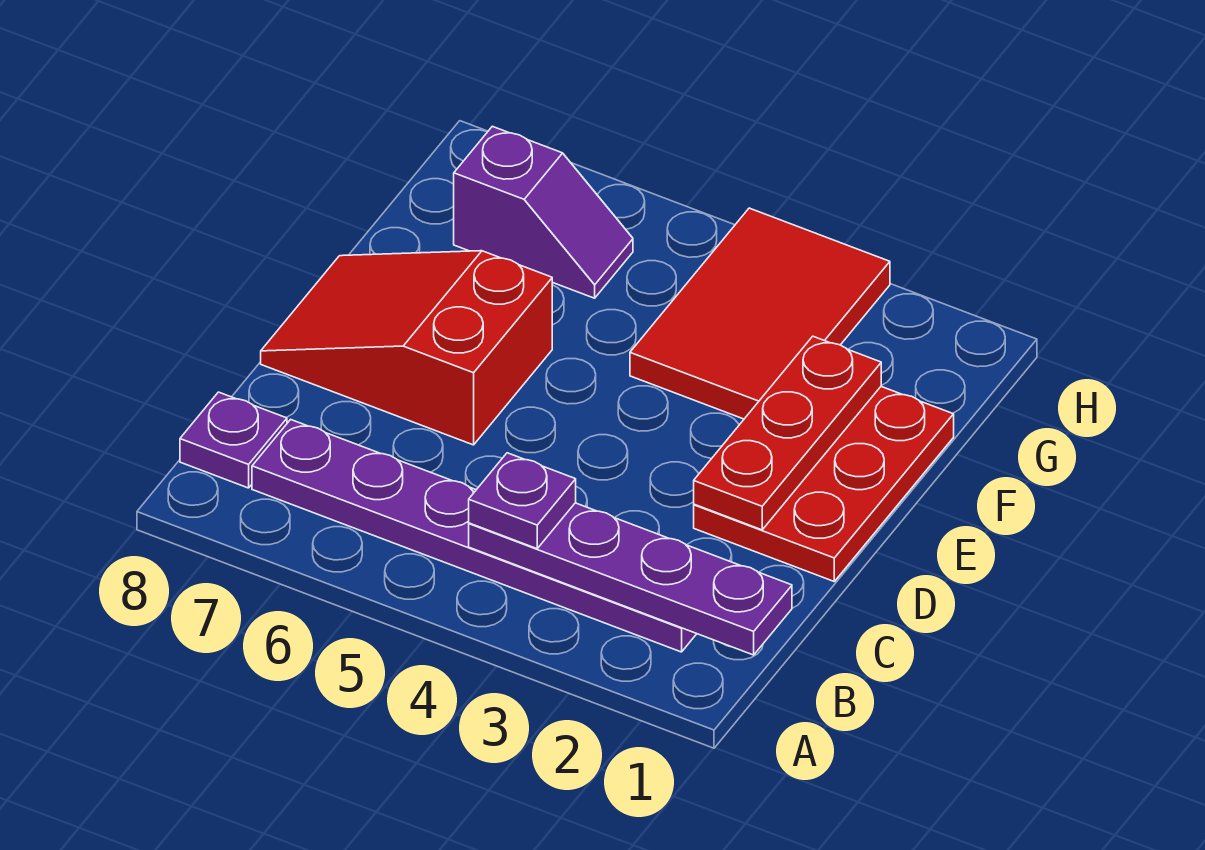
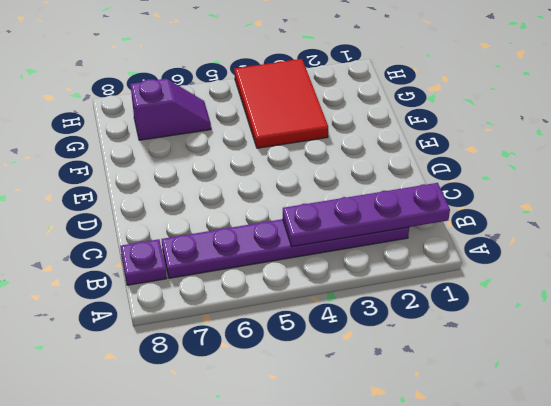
none -> red 2x3 plate [694,387,954,581]
none -> red 2x3 slope [261,251,552,445]

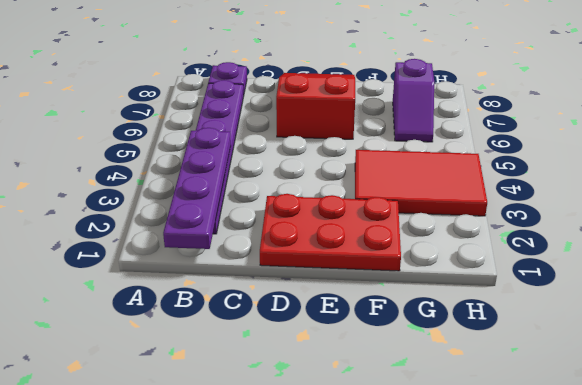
none -> red 1x3 plate [694,336,881,530]
none -> purple 1x1 plate [469,453,576,549]

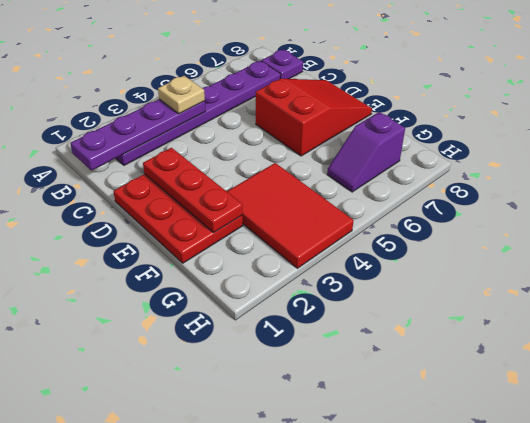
tan 1x1 plate [158,76,205,114] -> purple 1x1 plate [469,453,576,549]

